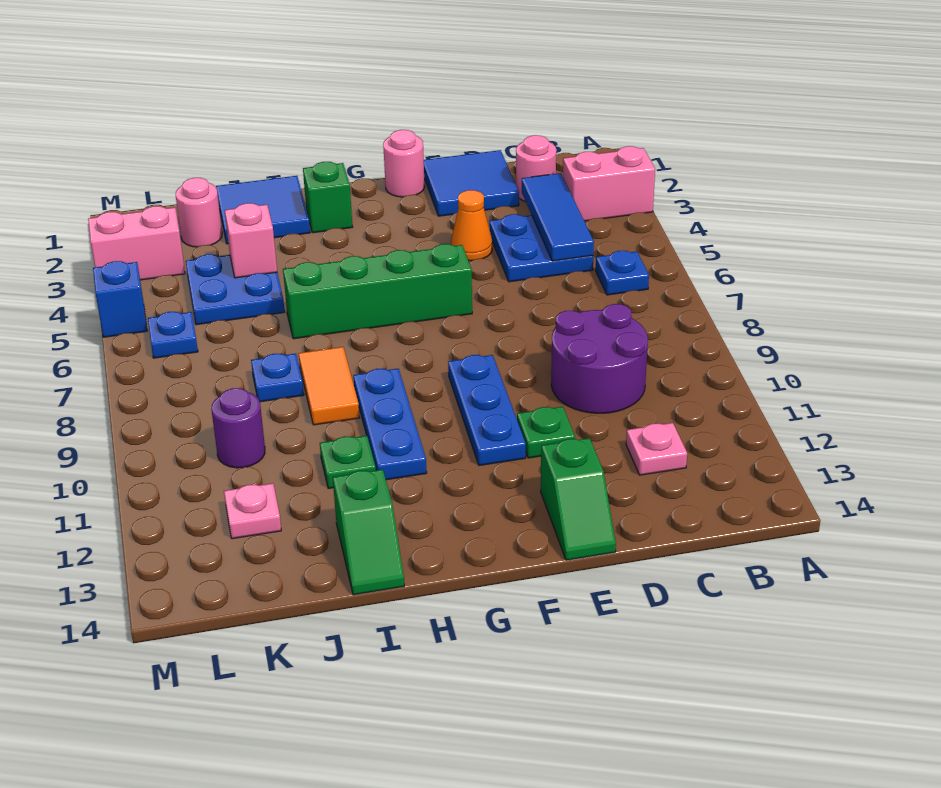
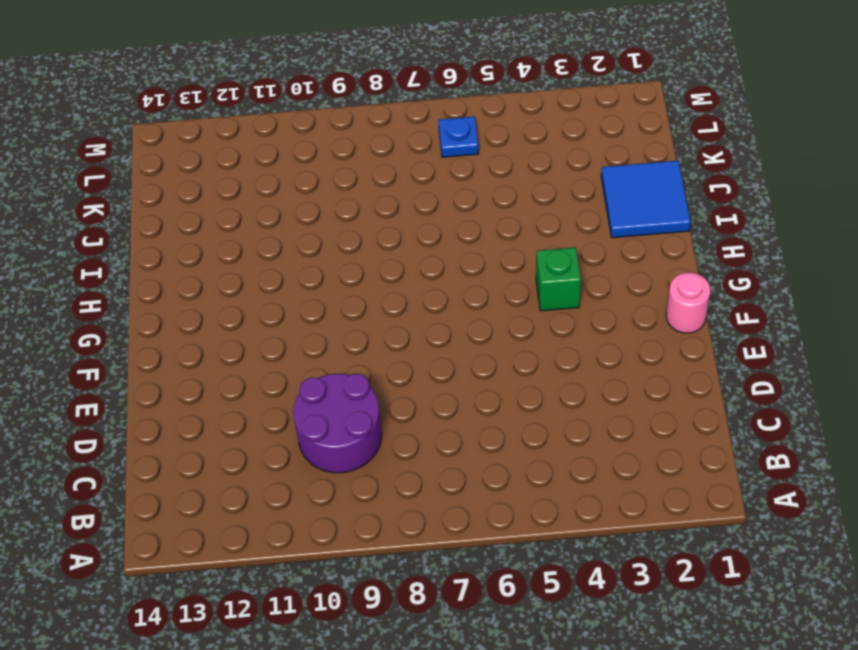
green 1x1 brick [536,247,581,311] -> green 1x1 brick moved to [303,162,353,233]
none -> pink 1x2 brick [563,146,655,221]
none -> blue 1x1 plate [596,251,649,295]
none -> pink 1x1 round brick [516,135,556,201]

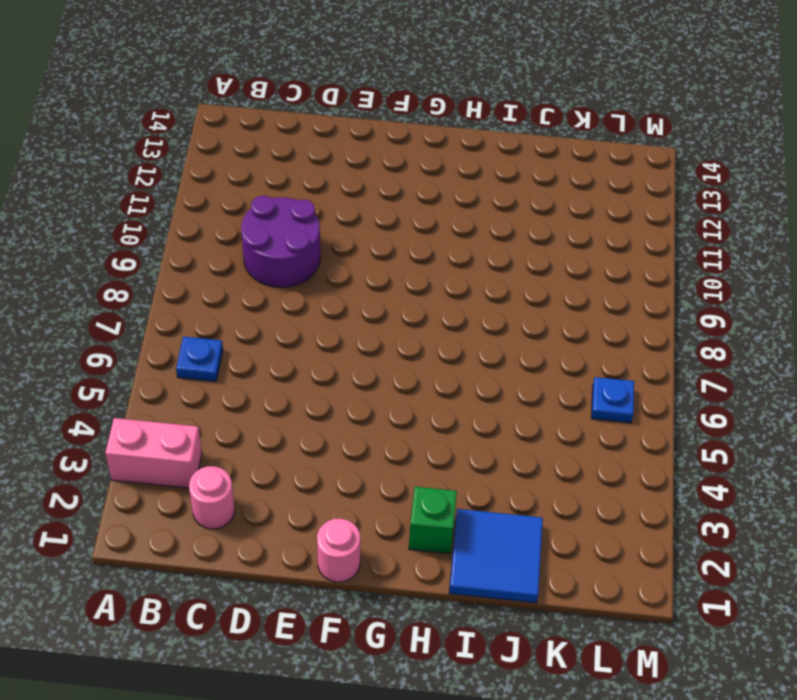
none -> blue 2x2 plate [489,214,593,282]
none -> pink 1x1 plate [626,423,687,475]
none -> blue 2x2 tile [424,150,519,216]

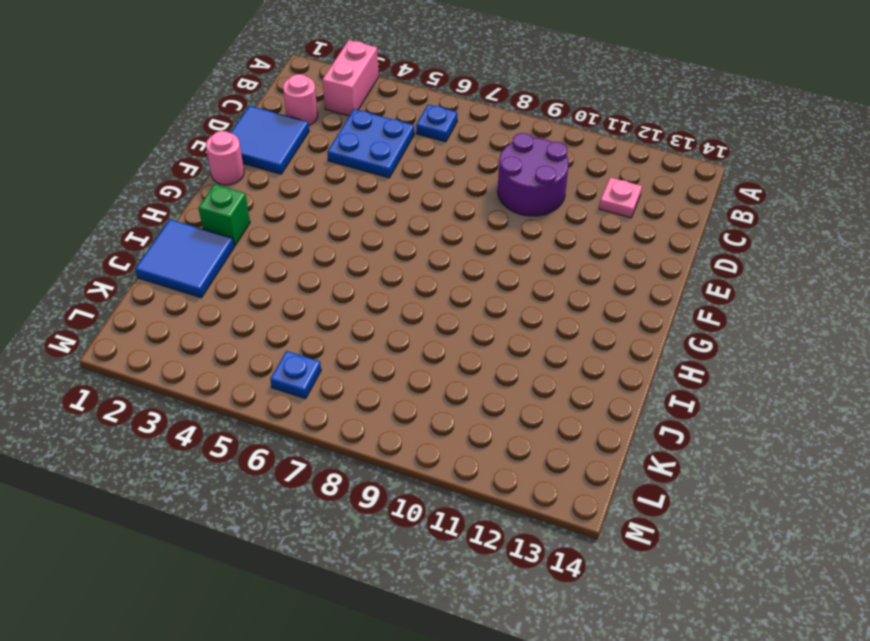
none -> orange 1x1 cone [451,190,492,261]
none -> green 1x1 plate [517,407,575,458]
none -> green 1x2 slope [541,438,616,560]

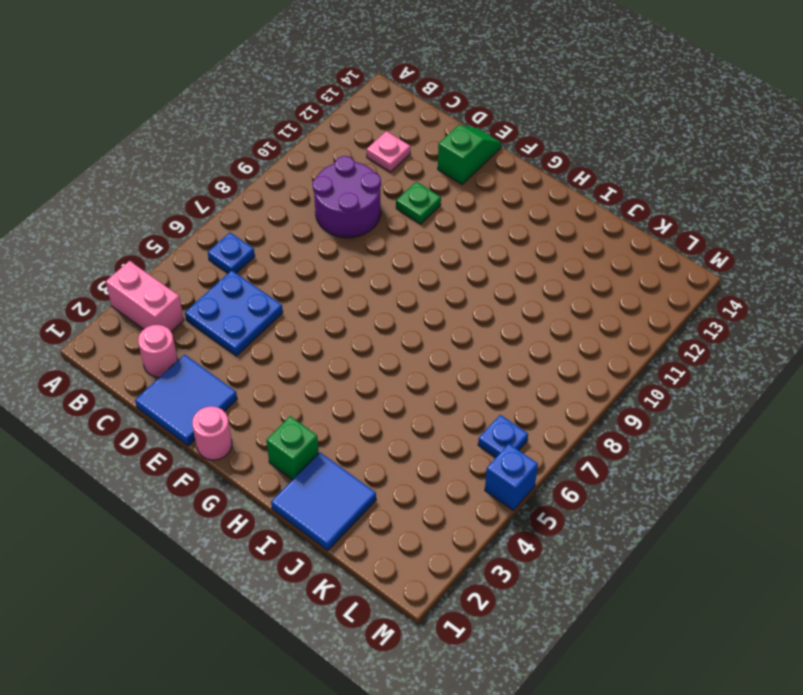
none -> orange 1x1 cone [451,190,492,261]
none -> green 1x4 brick [283,244,472,339]
none -> blue 1x3 plate [448,355,526,465]

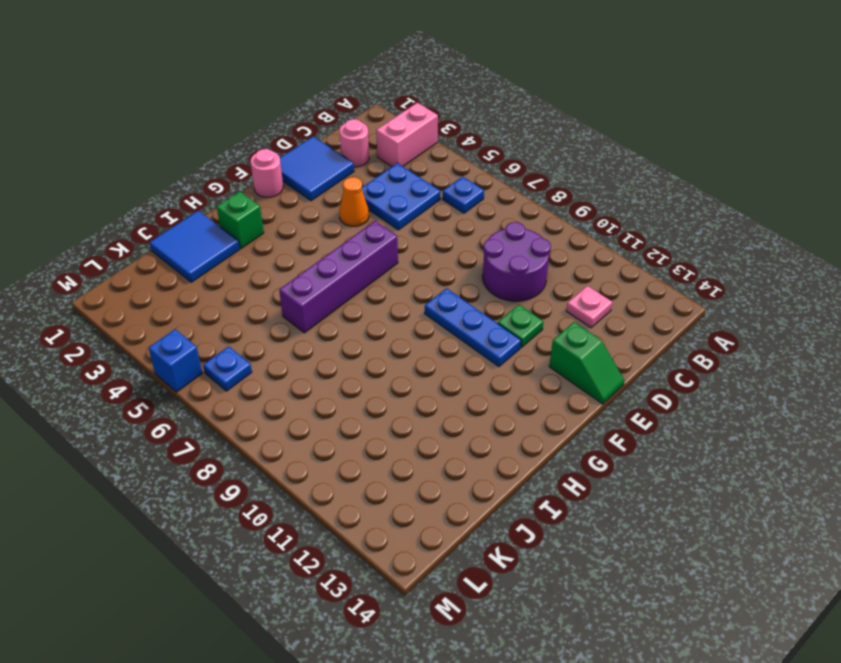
purple 1x4 brick [279,221,398,333] -> green 1x4 brick [283,244,472,339]
none -> blue 1x3 plate [353,369,427,480]
none -> orange 1x2 tile [299,347,360,425]
none -> green 1x1 plate [320,436,376,489]

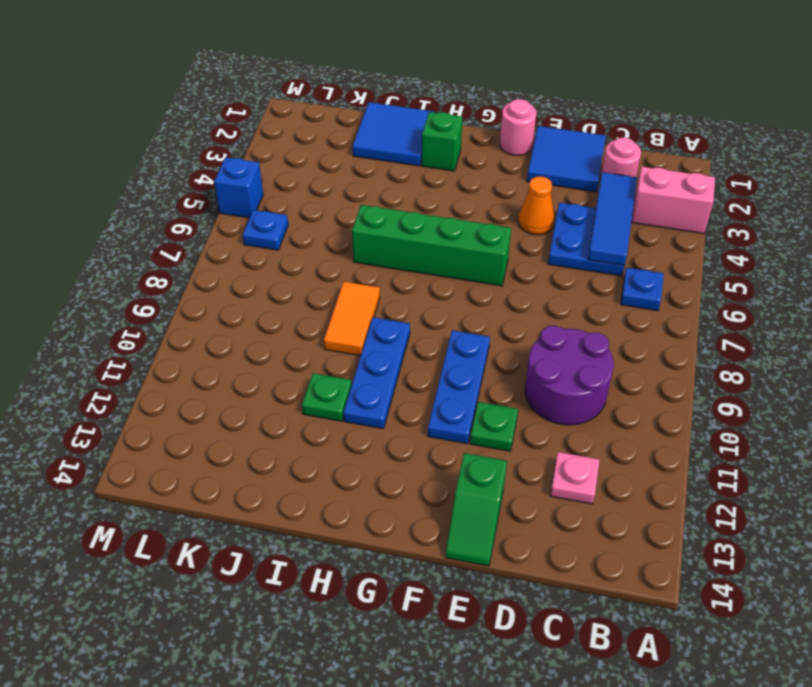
none -> green 1x2 slope [333,469,404,595]
none -> blue 2x2 plate [186,254,285,325]
none -> blue 1x1 plate [251,354,304,402]

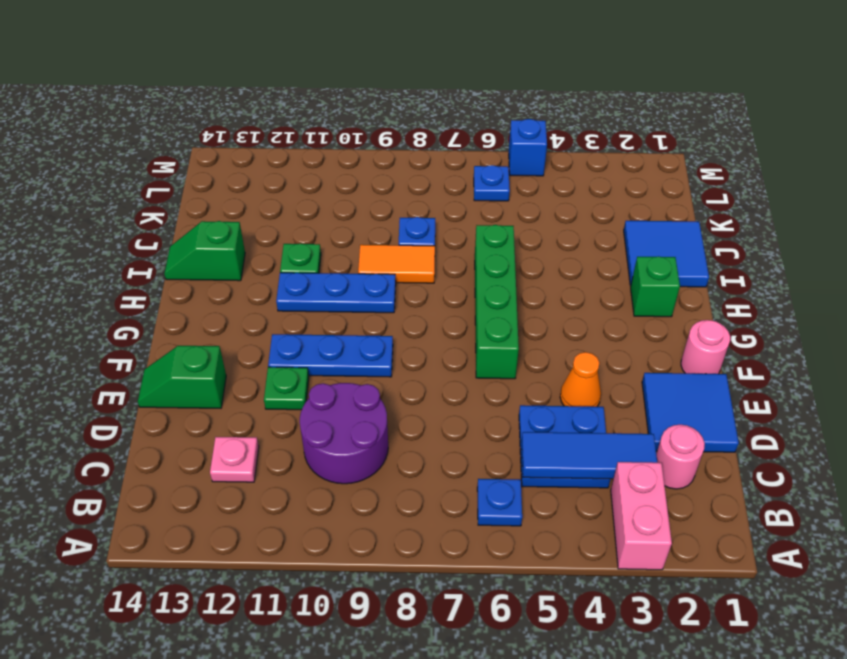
none -> blue 2x2 plate [186,254,285,325]
none -> pink 1x1 round brick [176,178,222,247]
none -> purple 1x1 round brick [211,388,265,468]

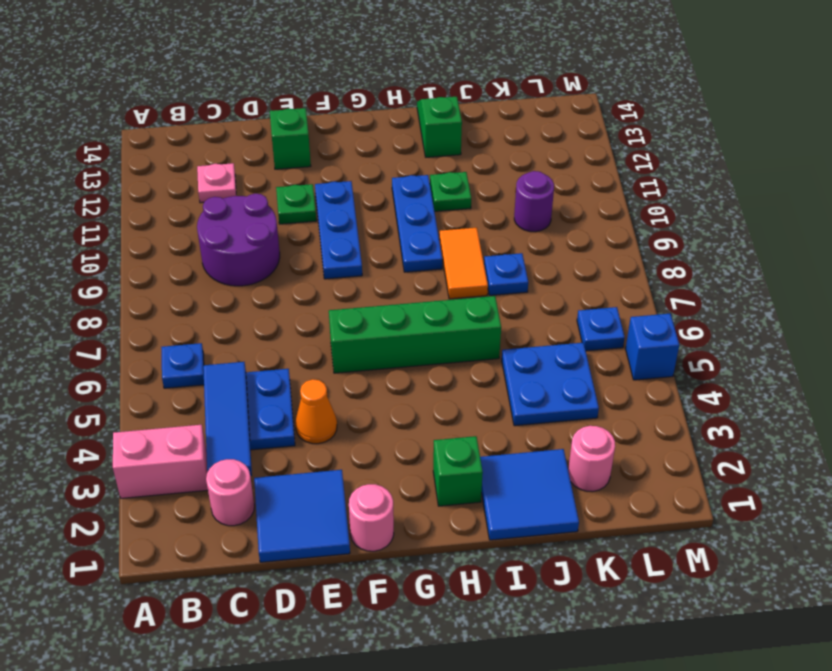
none -> pink 1x1 plate [224,483,281,539]
none -> pink 1x2 brick [88,206,185,280]
none -> pink 1x1 brick [225,203,277,278]

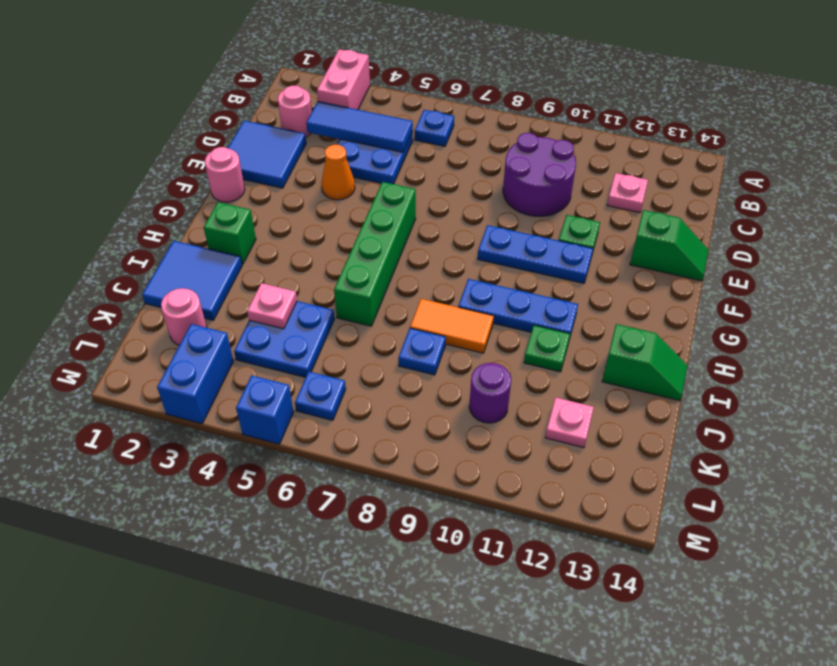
pink 1x1 plate [247,283,297,329] -> pink 1x1 brick [225,203,277,278]
blue 1x2 brick [157,324,233,424] -> pink 1x2 brick [88,206,185,280]

